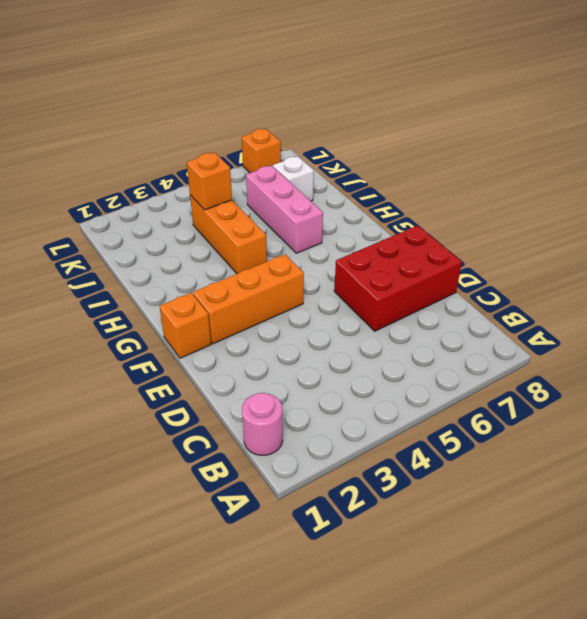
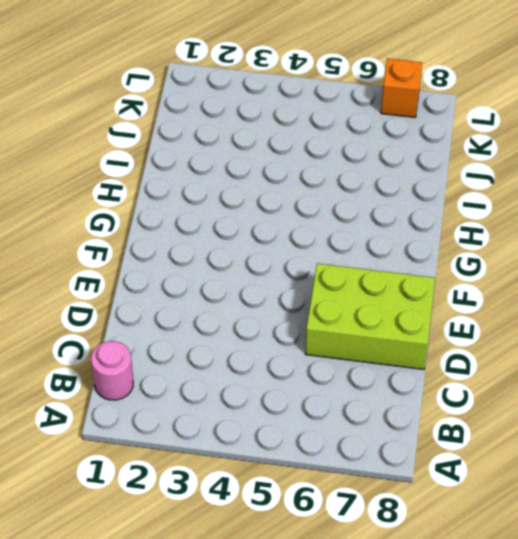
lime 2x3 brick [306,263,435,369] -> red 2x3 brick [334,226,462,331]
none -> orange 1x1 brick [159,293,211,358]
none -> orange 1x3 brick [193,254,304,344]

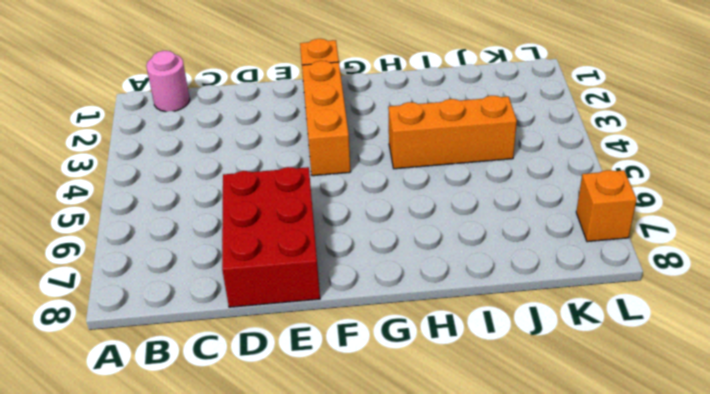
none -> pink 1x3 brick [246,166,323,253]
none -> white 1x1 brick [273,156,314,201]

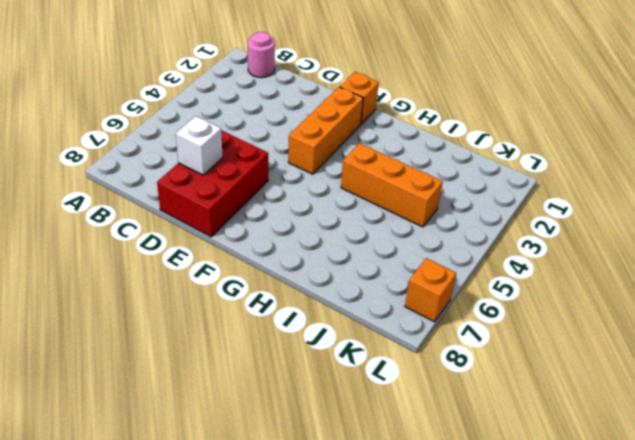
white 1x1 brick [176,116,223,175] -> white 1x1 brick moved to [273,156,314,201]
none -> pink 1x3 brick [246,166,323,253]
none -> orange 1x1 brick [187,152,232,210]

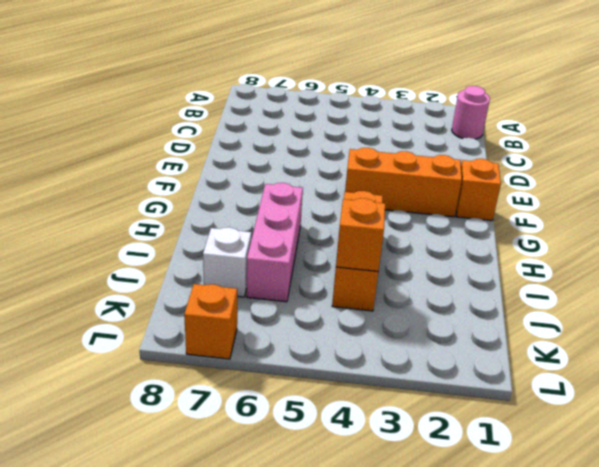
none -> red 2x3 brick [334,226,462,331]

